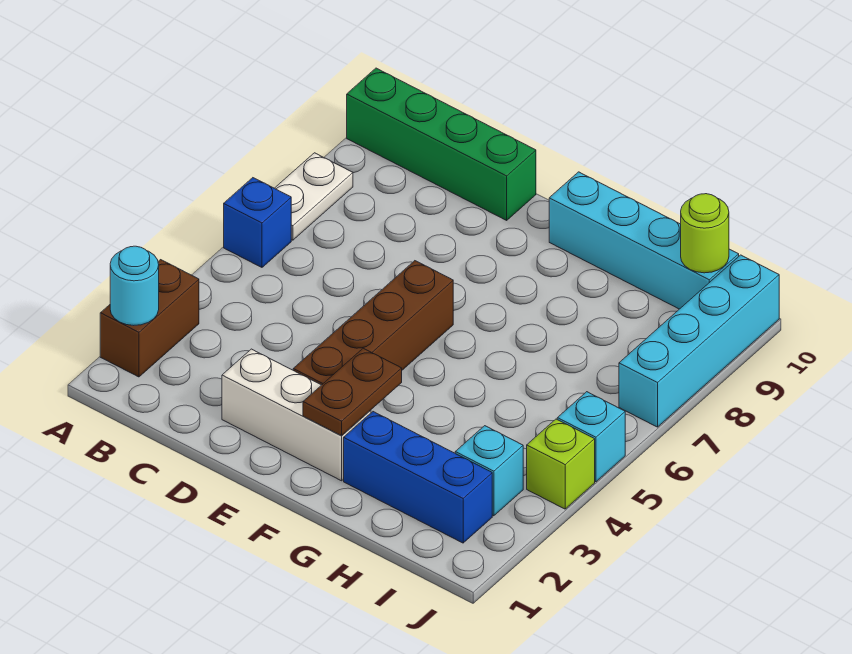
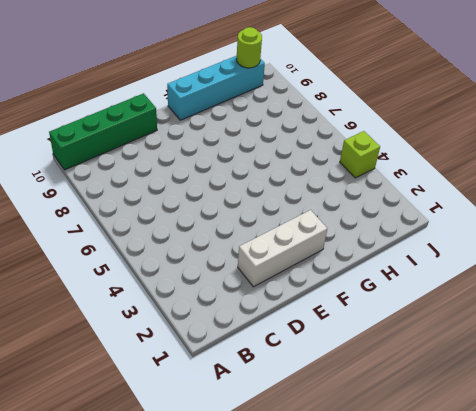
none -> brown 1x2 brick [100,260,199,377]
none -> blue 1x1 brick [224,178,291,267]
none -> white 1x2 plate [275,153,353,240]

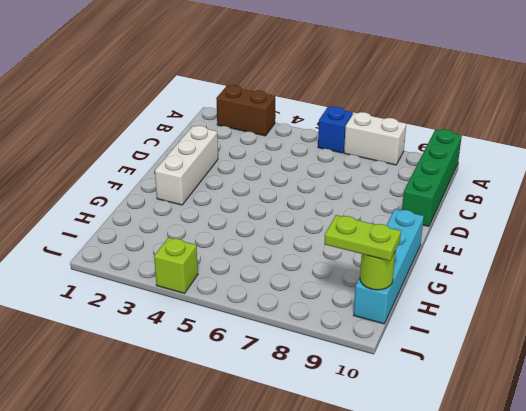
white 1x2 brick [344,112,406,165] -> white 1x2 plate [275,153,353,240]
lime 1x2 plate [324,215,401,261] -> none
none -> brown 1x4 brick [293,261,453,385]
none -> blue 1x3 brick [344,412,492,543]
none -> cyan 1x1 brick [455,426,523,516]

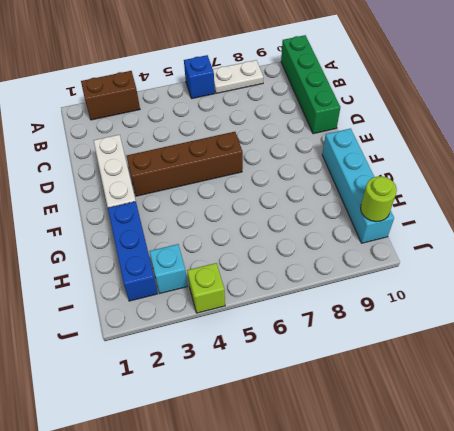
none -> cyan 1x1 brick [557,392,625,482]
none -> cyan 1x4 brick [619,255,779,427]
none -> cyan 1x1 round brick [110,246,159,325]

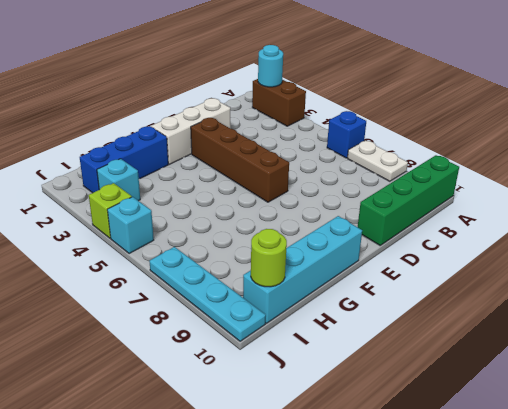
cyan 1x4 plate [149,247,266,341] -> cyan 1x4 brick [619,255,779,427]
none -> brown 1x2 plate [303,348,402,436]

